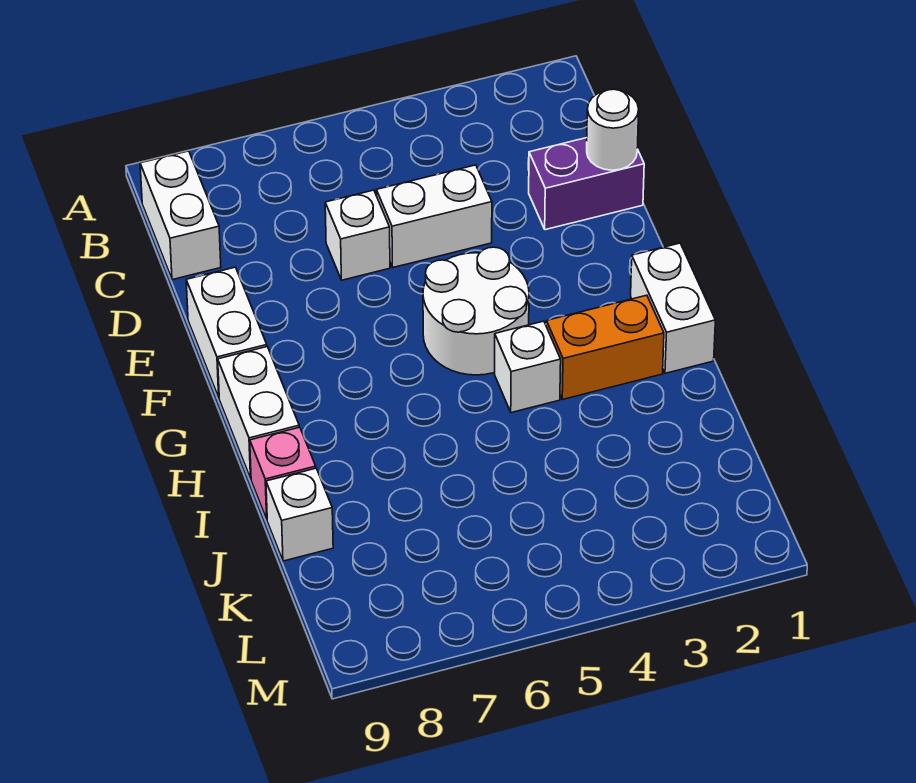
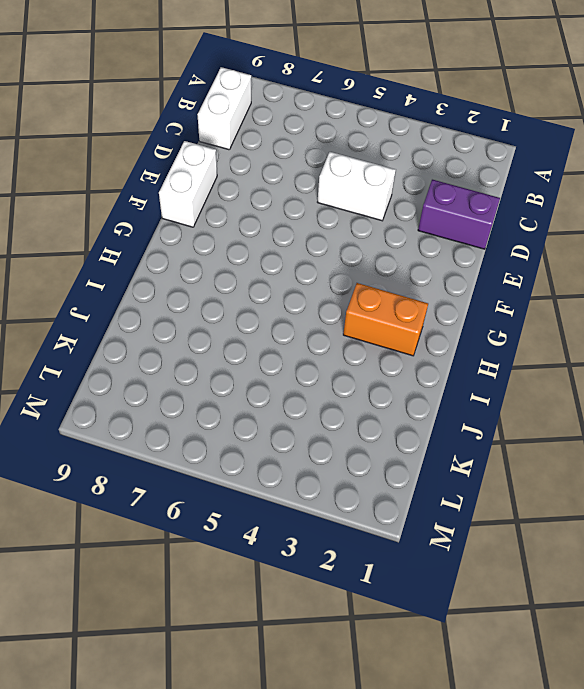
none -> white 1x1 brick [325,190,390,280]
none -> white 2x2 round brick [423,247,529,375]
none -> white 1x2 brick [631,243,715,373]

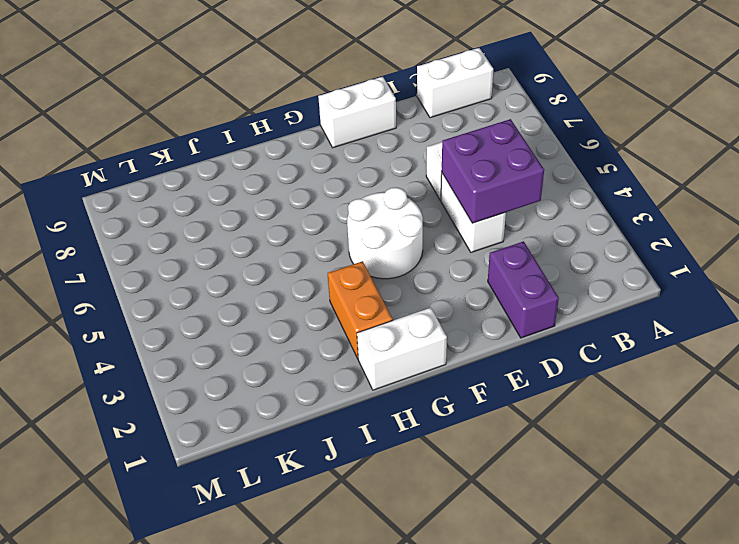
purple 2x2 brick [442,119,544,223] -> none
none -> white 1x2 brick [218,347,299,478]
none -> white 1x1 brick [495,321,561,413]
none -> pink 1x1 brick [250,427,316,519]

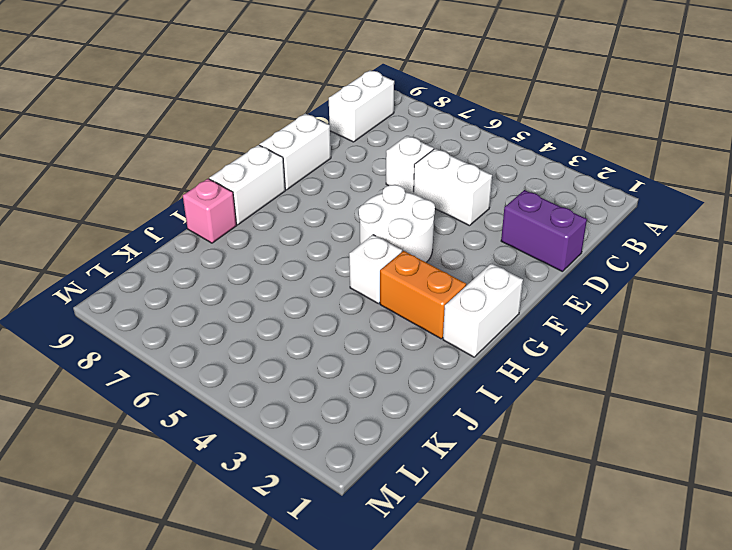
none -> white 1x1 brick [266,468,333,561]
none -> white 1x1 round brick [587,89,639,170]

